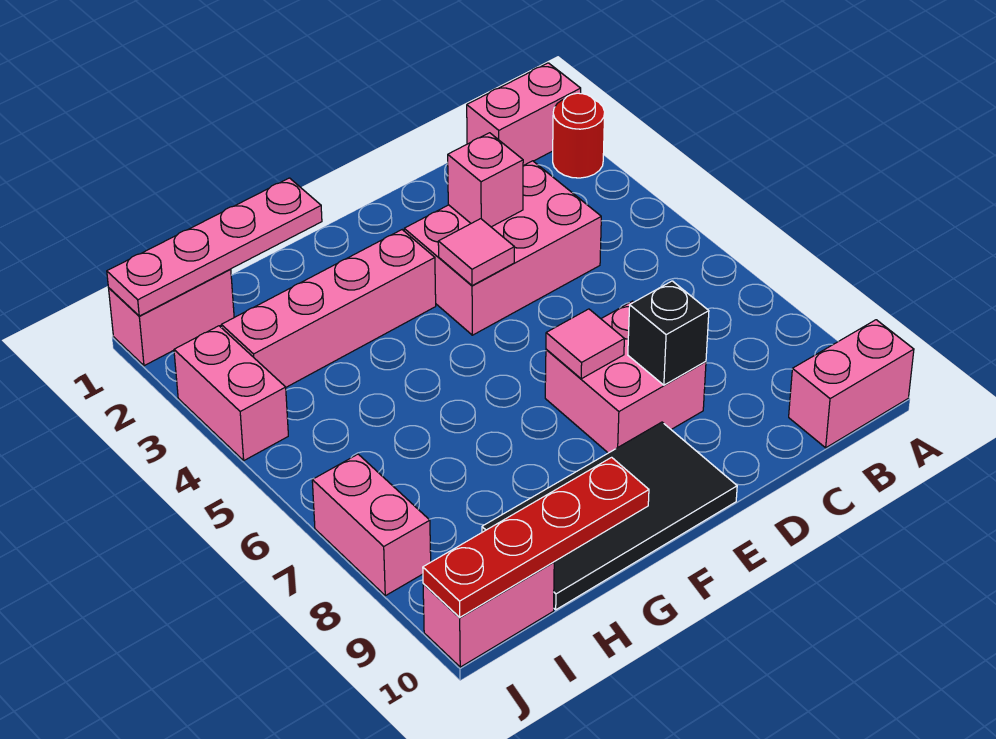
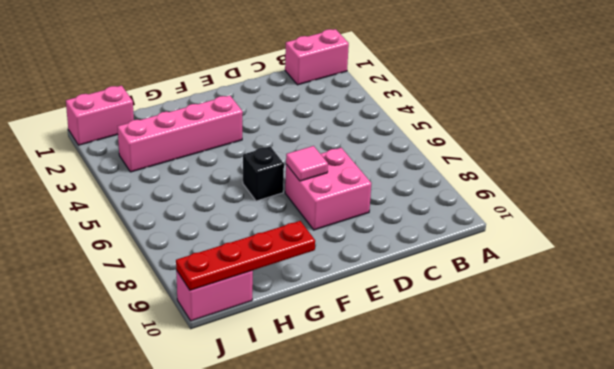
black 1x1 brick [243,147,284,201] -> black 1x1 brick moved to [628,281,709,385]
none -> red 1x1 round brick [553,93,605,178]
none -> pink 1x2 brick [789,320,914,448]
none -> pink 2x3 brick [404,161,601,335]

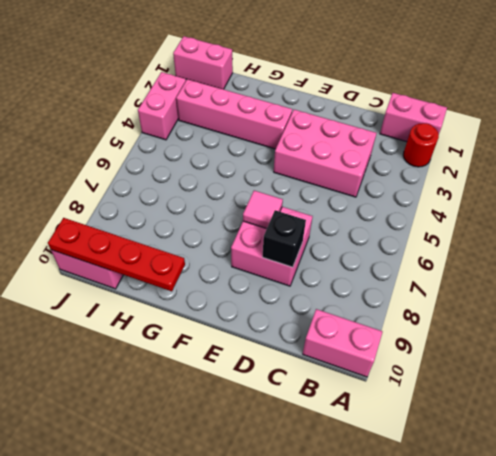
none -> black 2x4 tile [482,422,737,610]
none -> pink 1x2 brick [312,454,431,596]
none -> pink 1x1 brick [448,133,523,227]

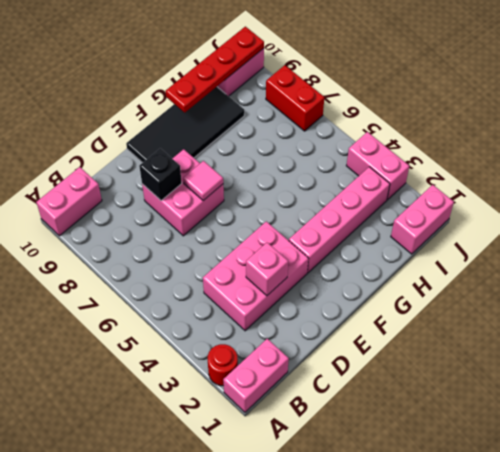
red 1x2 brick [266,65,324,131] -> pink 1x2 brick [312,454,431,596]
none -> pink 1x1 tile [438,219,514,286]
none -> pink 1x4 plate [107,178,322,316]

